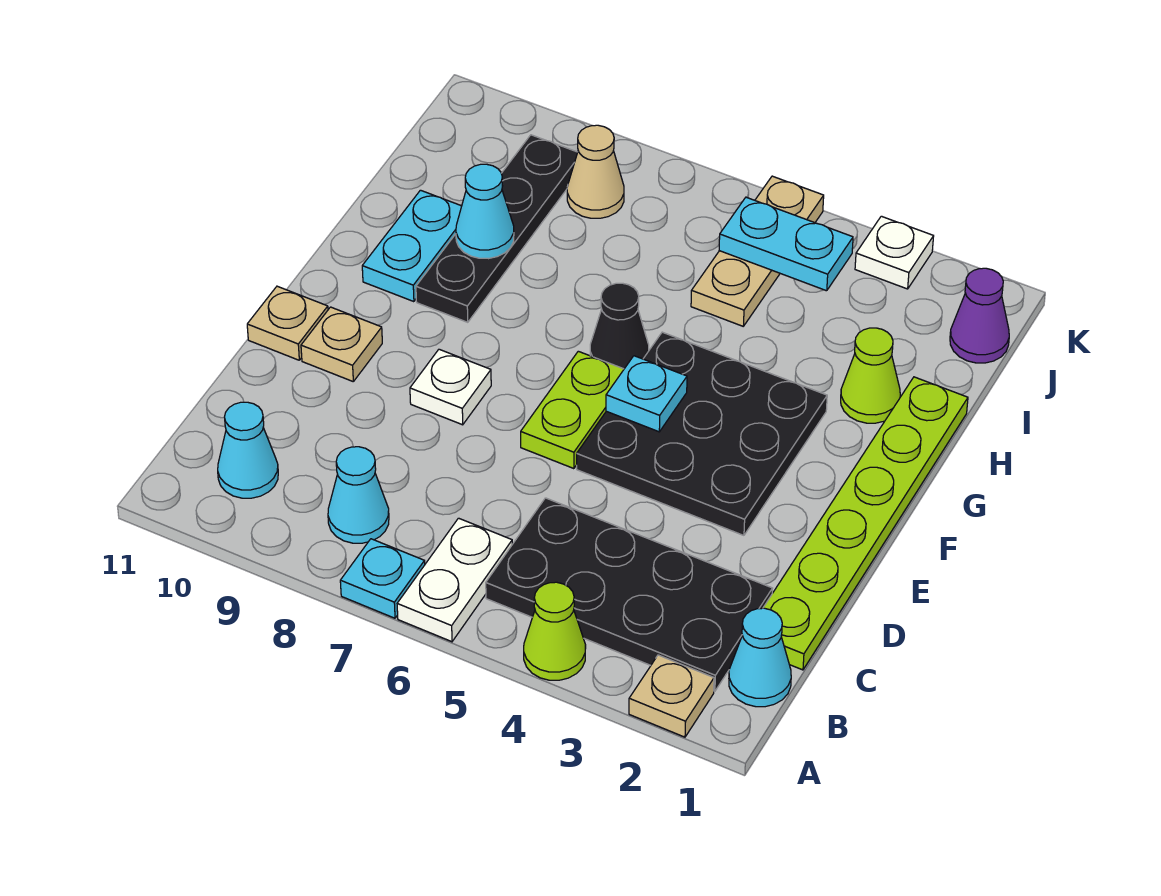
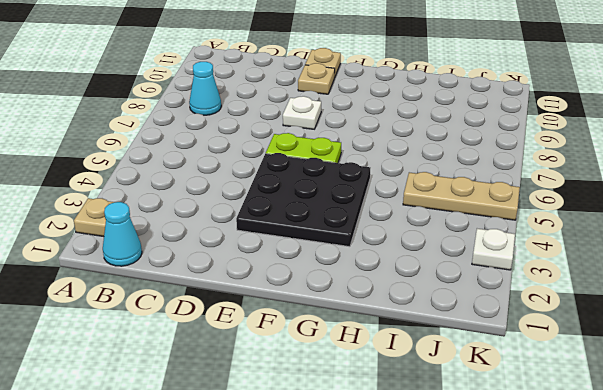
none -> lime 1x1 cone [524,582,586,680]
none -> white 1x2 plate [397,518,512,642]
none -> cyan 1x1 plate [340,539,425,618]

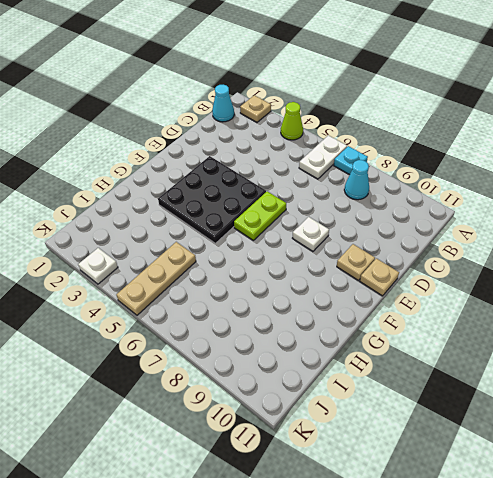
none -> black 2x4 plate [486,498,772,691]
none -> cyan 1x1 cone [218,402,278,498]
none -> lime 1x6 plate [763,377,968,670]

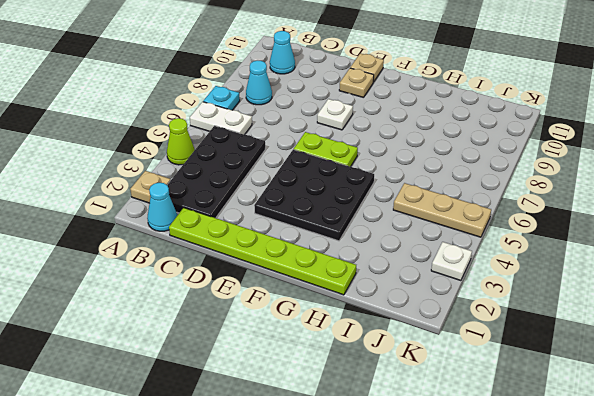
none -> black 1x1 cone [590,283,649,369]
none -> black 1x4 plate [416,135,578,322]
none -> cyan 1x2 plate [362,190,462,302]

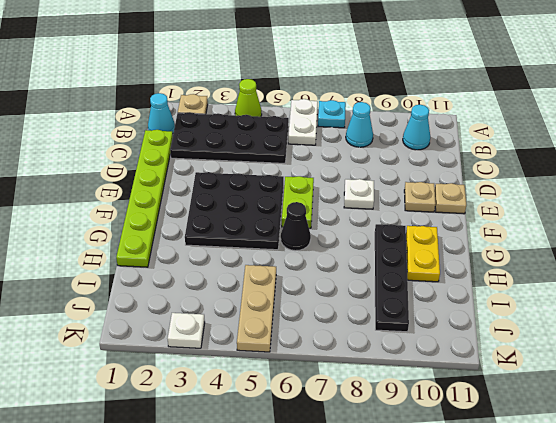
yellow 1x2 plate [406,226,440,282] -> cyan 1x2 plate [362,190,462,302]
none -> lime 1x1 cone [841,328,900,423]
none -> purple 1x1 cone [950,268,1009,363]
none -> tan 1x1 cone [567,125,624,218]

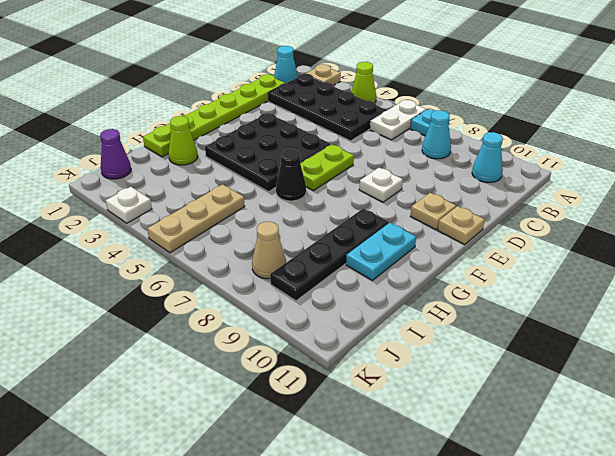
none -> cyan 1x1 plate [606,356,687,432]
none -> cyan 1x1 cone [456,164,514,259]
none -> cyan 1x2 plate [719,197,853,291]

